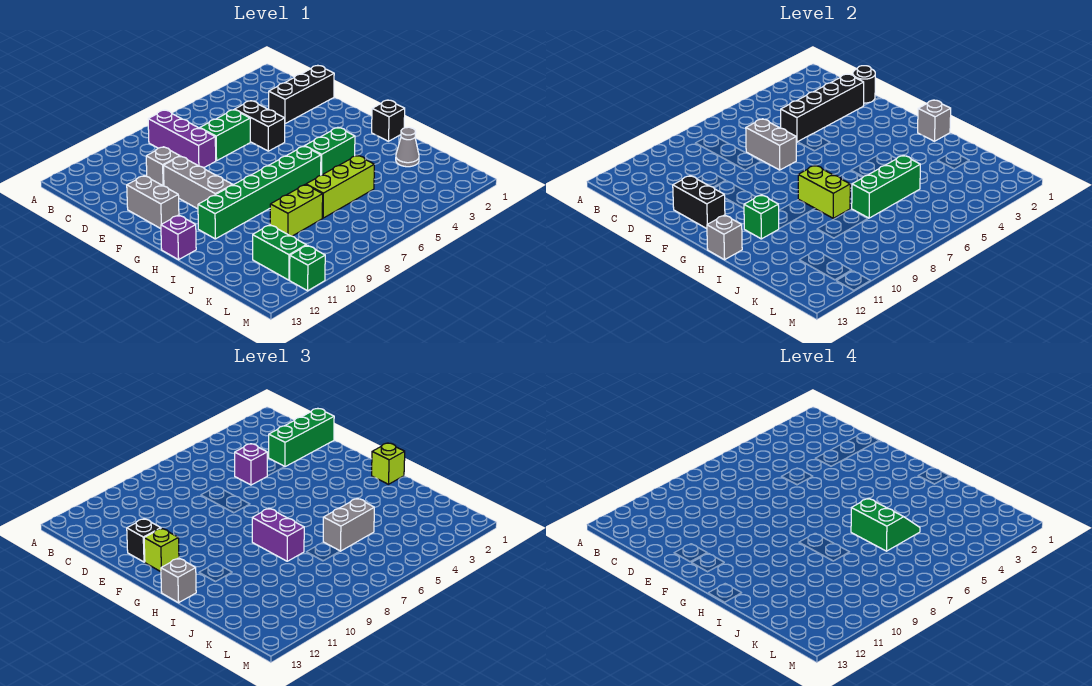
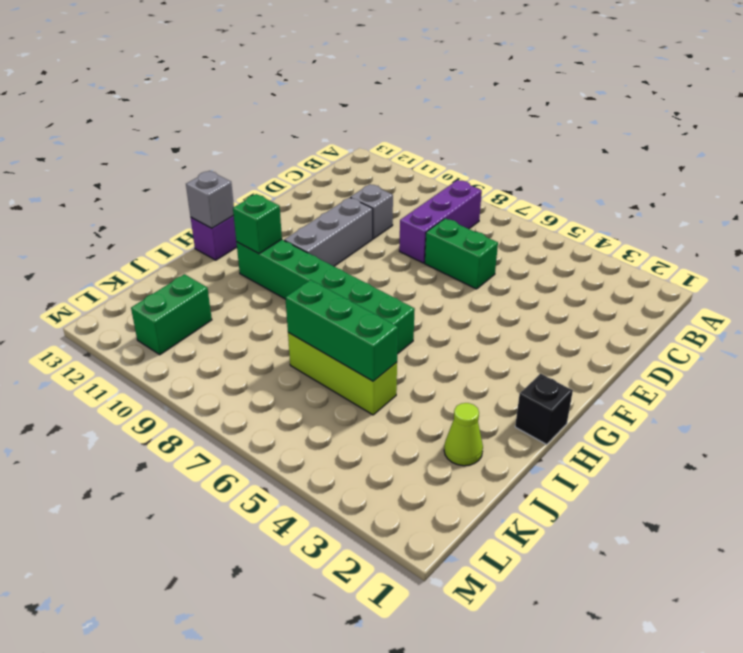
lime 1x1 cone [444,403,483,466] -> grey 1x1 cone [396,127,419,167]
none -> black 1x3 brick [269,66,334,124]
none -> black 1x2 brick [235,101,285,151]
none -> grey 1x2 brick [127,176,179,229]
none -> green 1x2 brick [305,127,355,175]

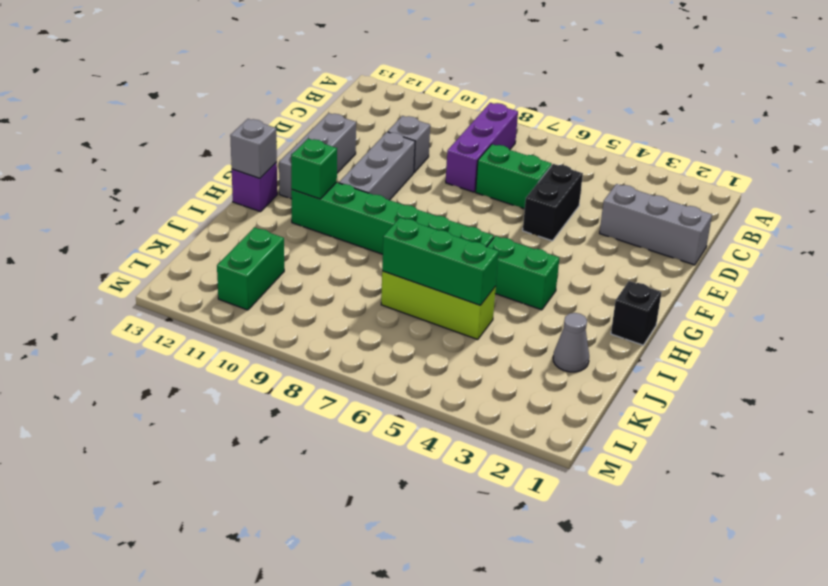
grey 1x3 brick [600,184,712,265] -> black 1x3 brick [269,66,334,124]
grey 1x3 brick [279,113,356,199] -> grey 1x2 brick [127,176,179,229]
none -> lime 1x2 brick [270,185,323,236]
none -> green 1x1 brick [290,245,325,291]
none -> black 1x1 round brick [853,66,875,103]
none -> black 1x4 brick [781,74,864,142]

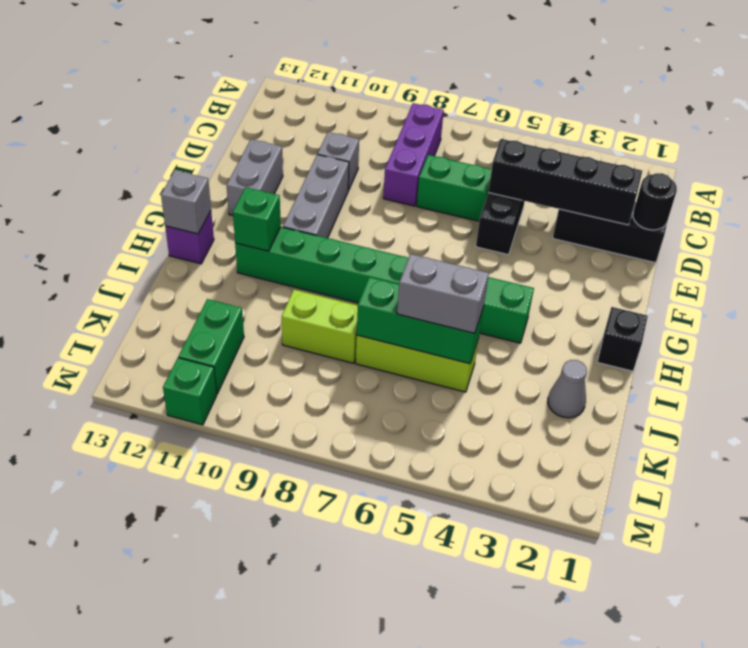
none -> grey 1x2 brick [746,119,796,170]
none -> black 1x2 brick [673,176,725,229]
none -> grey 1x1 brick [918,100,951,141]
none -> lime 1x2 brick [798,165,850,218]

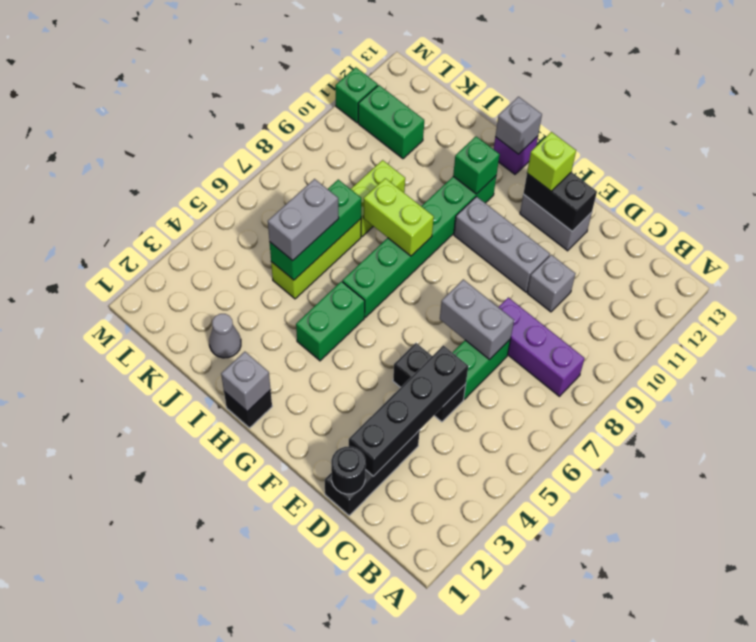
none -> green 1x3 brick [269,409,334,467]
none -> purple 1x1 brick [235,444,267,485]
none -> black 1x1 brick [127,519,161,562]
none -> lime 1x1 brick [372,443,405,484]

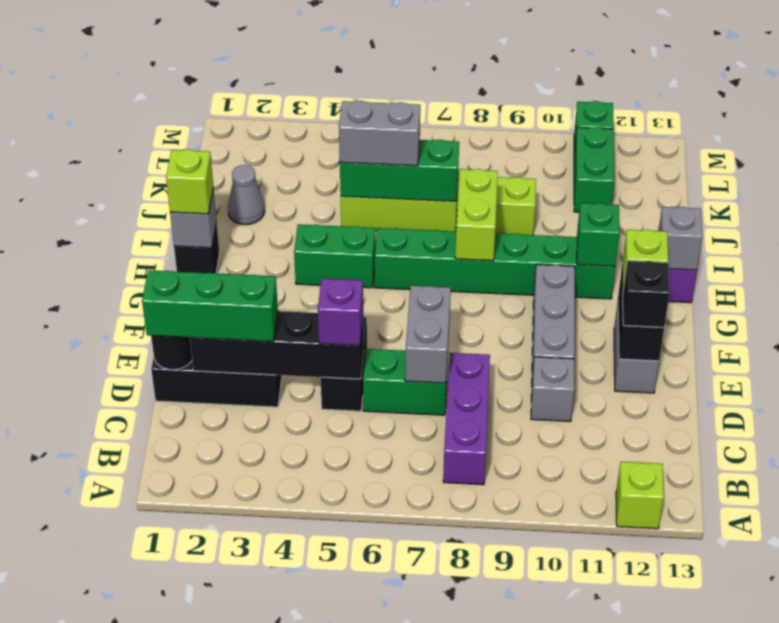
lime 1x1 brick [616,462,664,529] -> none
none -> purple 1x2 brick [252,508,304,561]
none -> grey 1x1 brick [161,558,196,603]
none -> green 2x2 slope [851,498,920,551]

